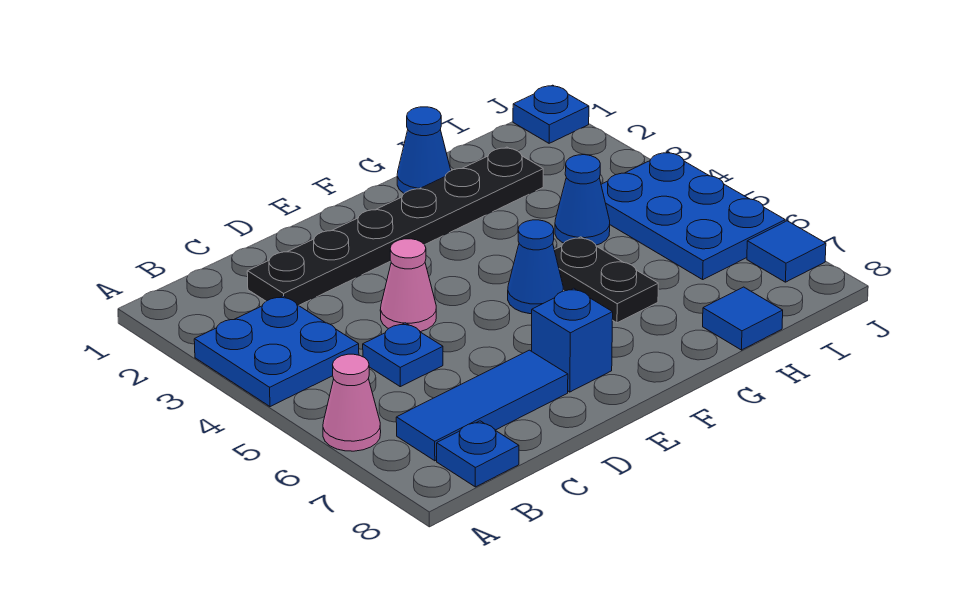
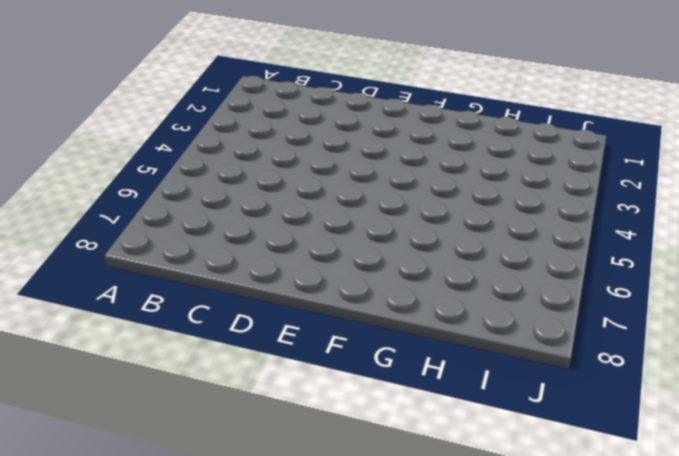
none -> blue 2x2 plate [194,296,359,407]
none -> pink 1x1 cone [323,354,381,451]
none -> blue 1x3 tile [396,350,568,461]

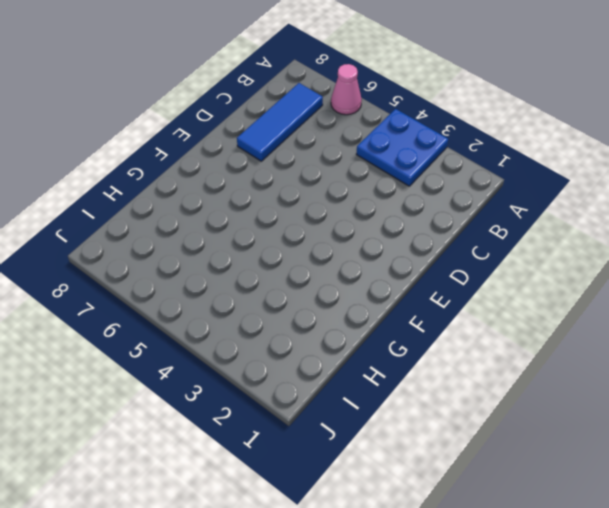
none -> blue 1x1 plate [437,421,519,487]
none -> black 1x6 plate [247,147,543,305]
none -> blue 1x1 plate [363,323,443,387]

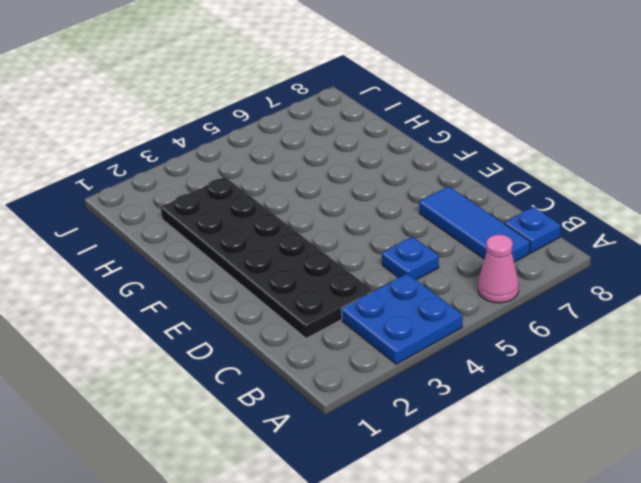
black 2x6 plate [161,177,373,338] -> black 1x6 plate [247,147,543,305]
none -> pink 1x1 cone [380,239,436,332]
none -> blue 1x1 brick [532,288,613,392]
none -> blue 1x1 cone [508,220,563,314]

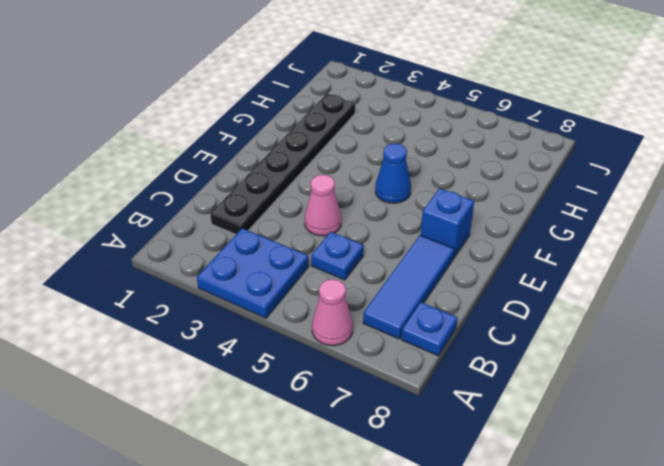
none -> blue 1x1 cone [397,107,451,193]
none -> black 1x2 plate [554,237,658,323]
none -> blue 1x1 cone [555,155,610,245]

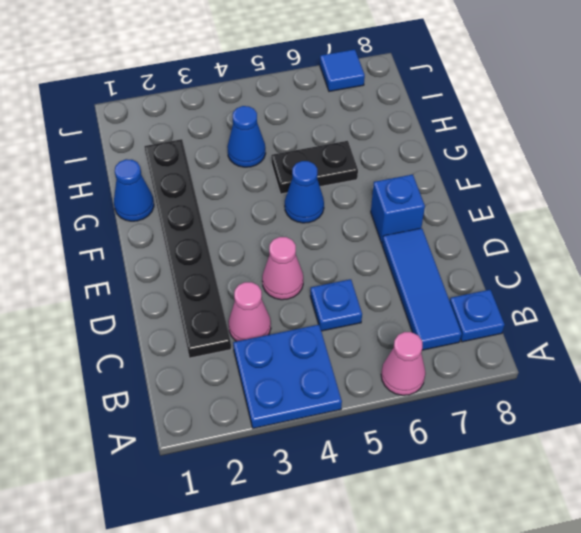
pink 1x1 cone [228,282,271,341] -> none
none -> blue 1x1 tile [703,287,783,350]
none -> blue 2x3 plate [601,152,785,279]
none -> blue 1x1 plate [513,85,589,143]

